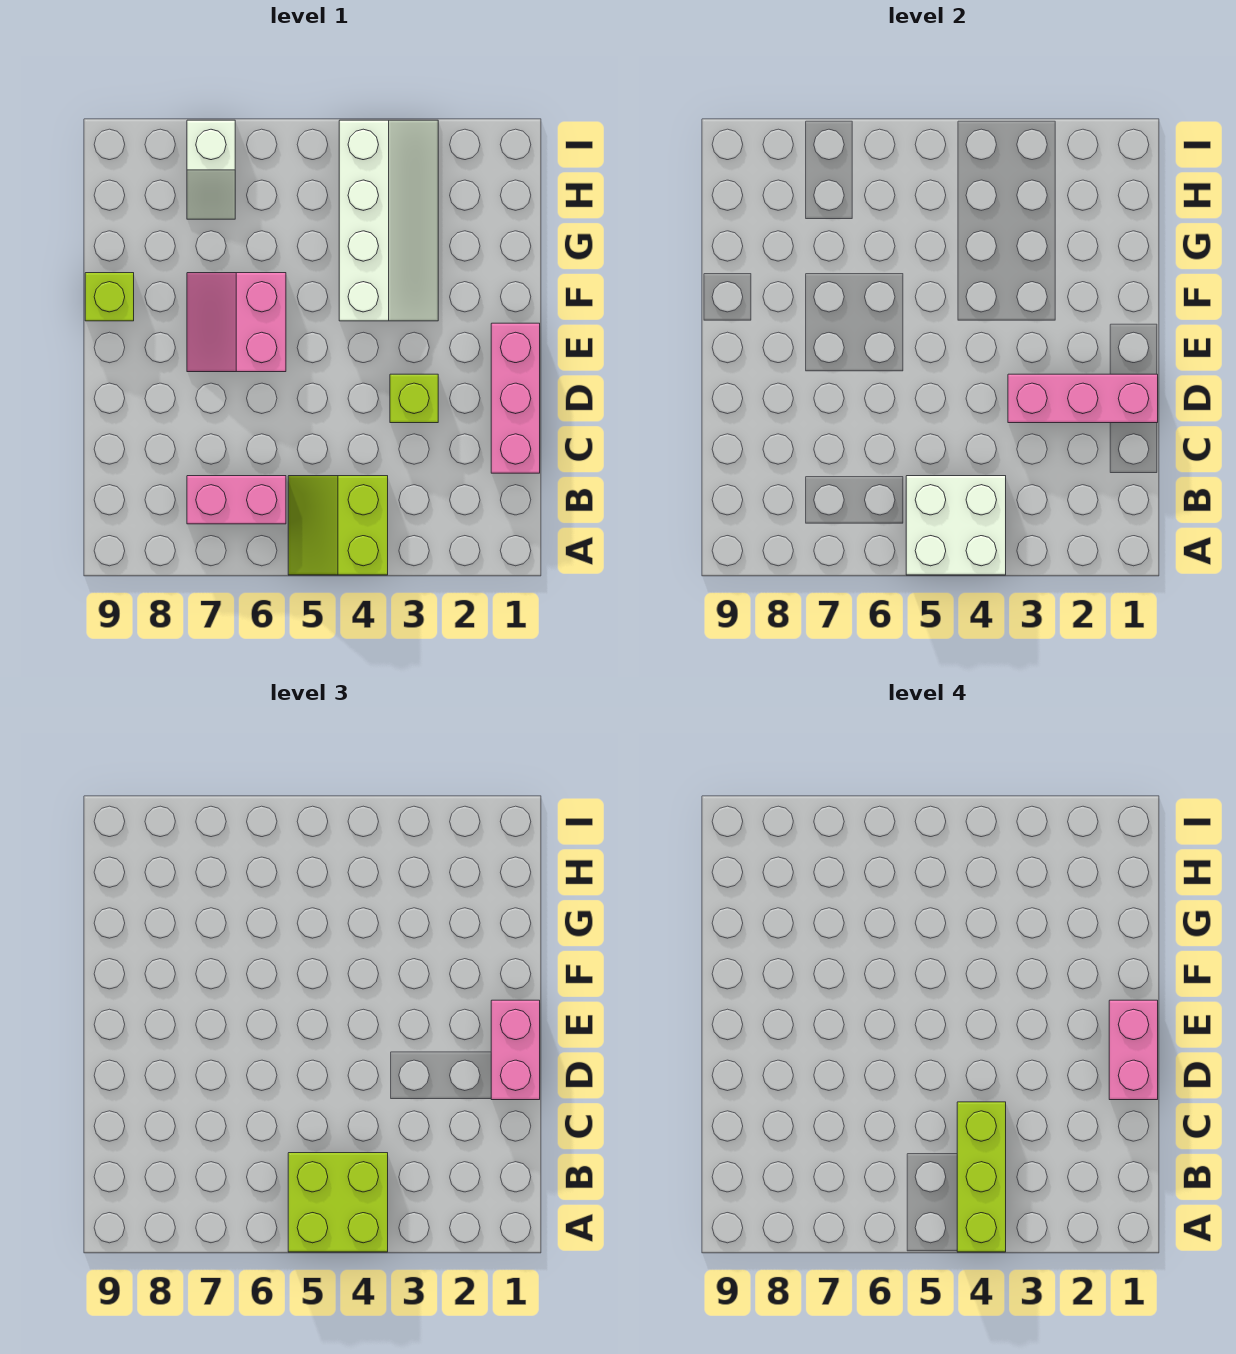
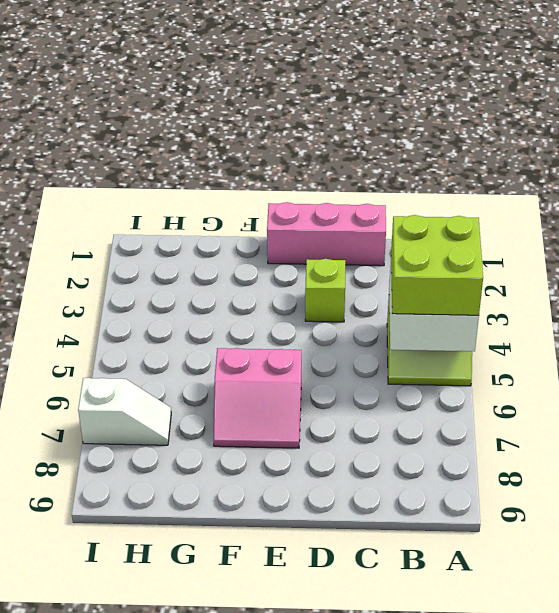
none -> pink 1x2 brick [187,476,286,524]
none -> white 2x4 slope [339,120,438,321]
none -> lime 1x1 brick [85,273,134,321]

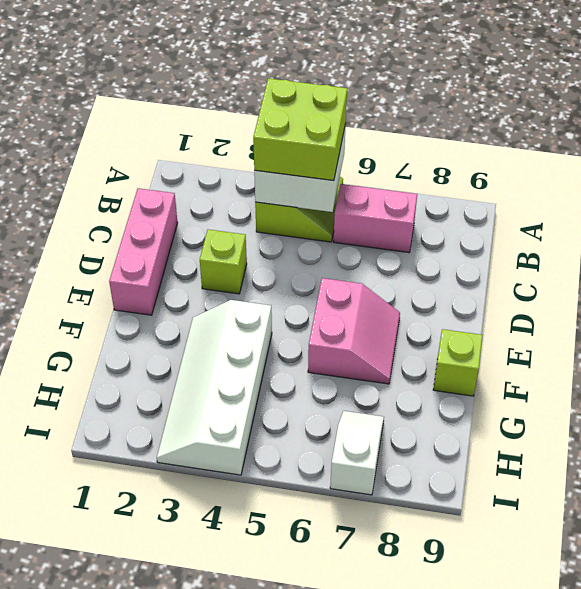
none -> pink 1x3 brick [1008,374,1158,423]
none -> pink 1x2 brick [491,1000,540,1100]
none -> lime 1x3 brick [957,1102,1006,1252]

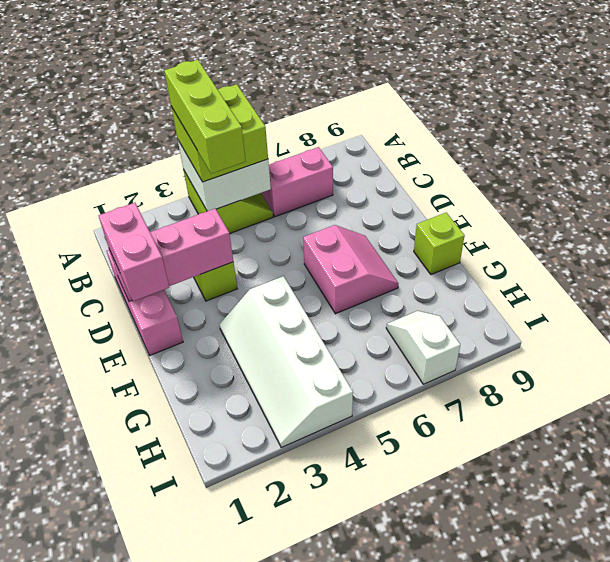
none -> pink 1x2 brick [1109,1000,1158,1100]

